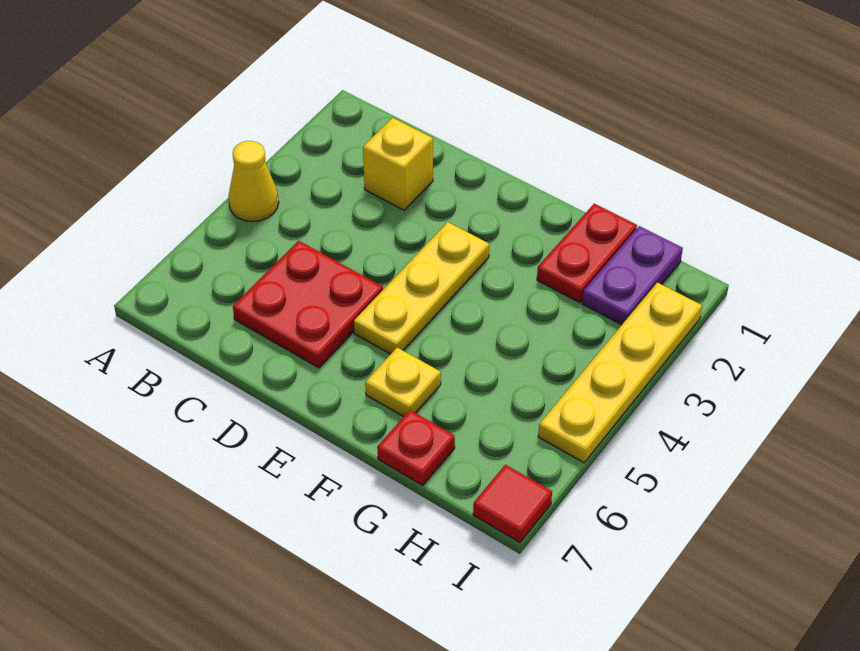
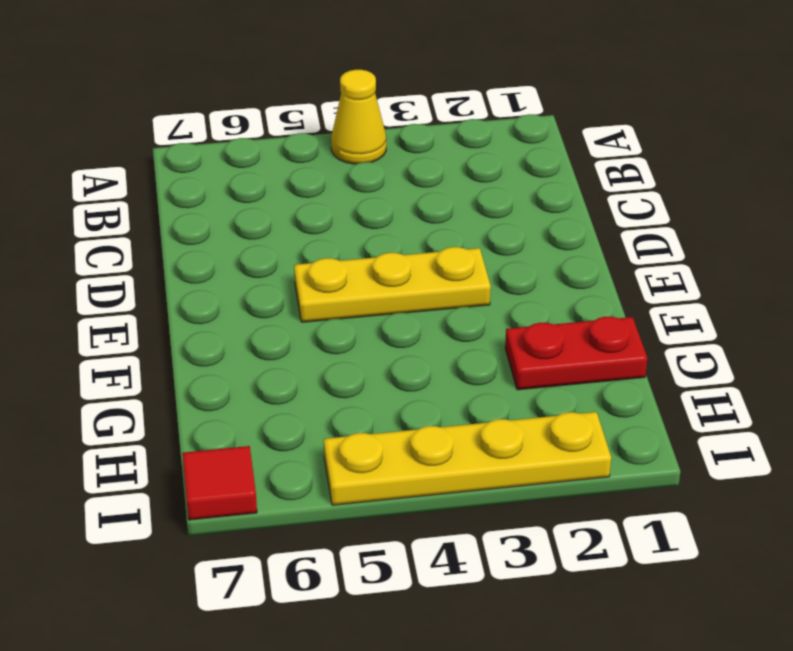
none -> yellow 1x1 brick [363,118,433,210]
none -> red 2x2 plate [233,241,383,368]

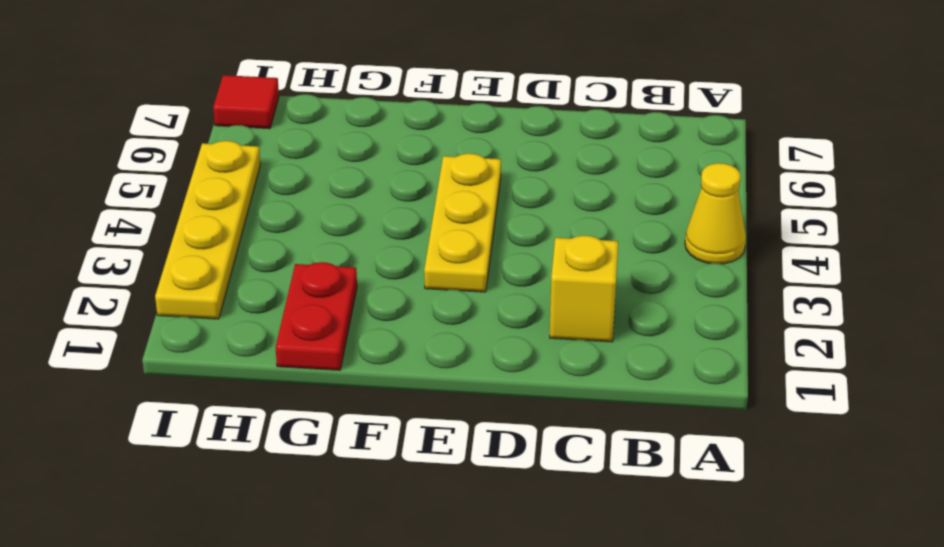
none -> red 2x2 plate [233,241,383,368]
none -> yellow 1x1 plate [365,347,441,417]

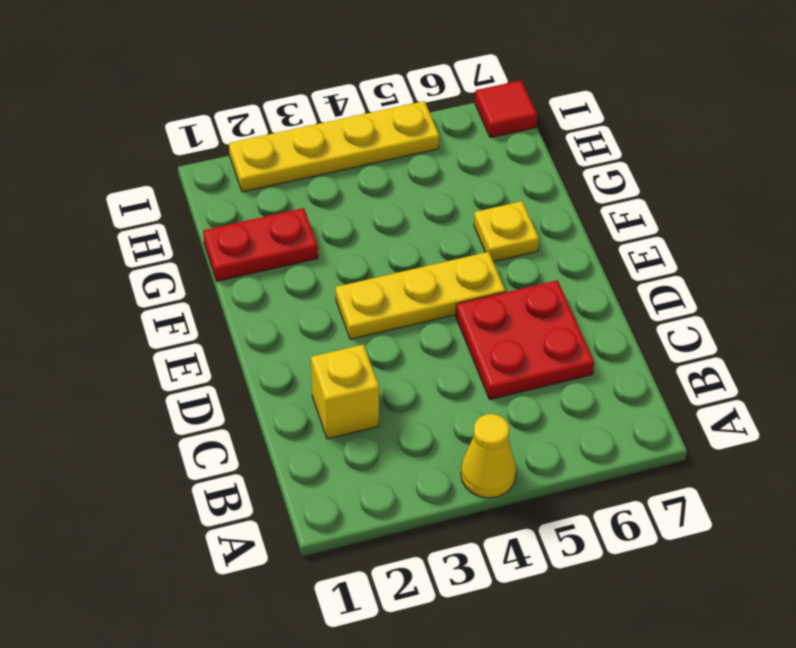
none -> red 1x1 plate [377,410,455,485]
none -> purple 1x2 plate [582,226,683,325]

